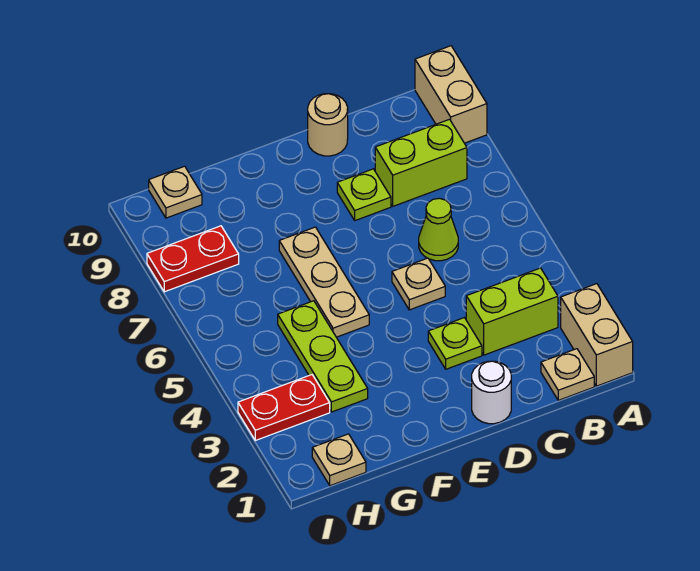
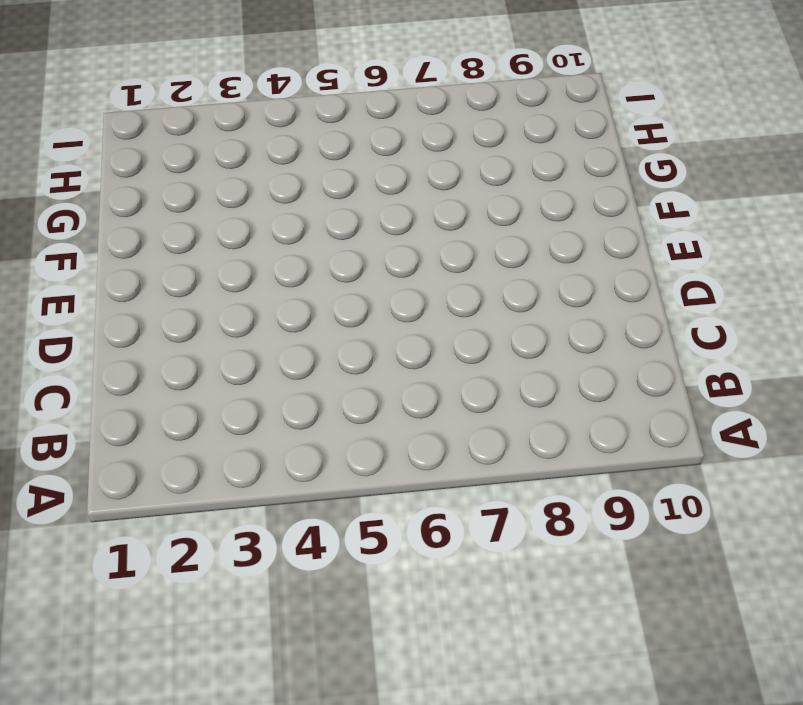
none -> tan 1x2 brick [561,284,633,386]
none -> tan 1x2 brick [415,46,487,143]
none -> tan 1x1 plate [541,349,594,400]

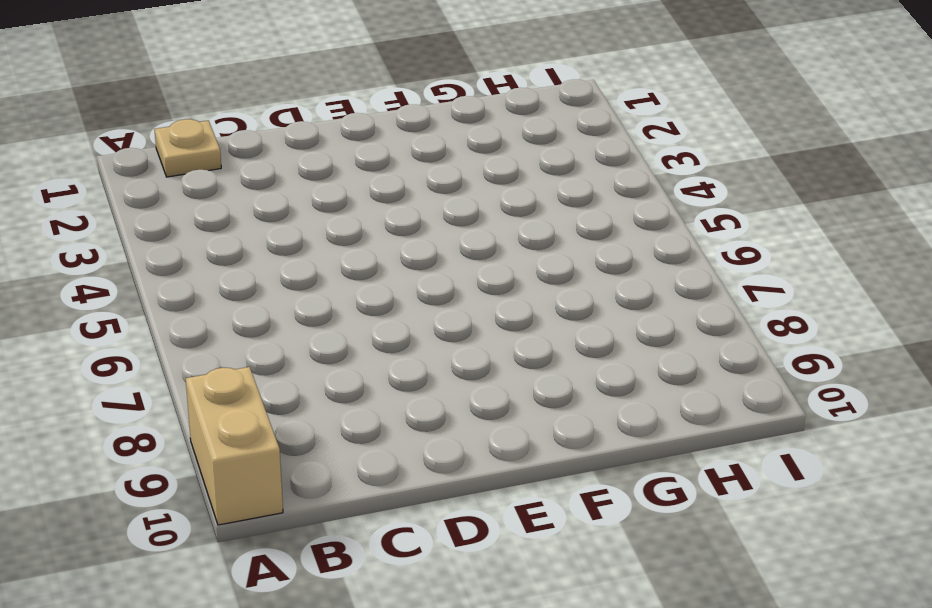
none -> tan 1x2 brick [561,284,633,386]
none -> lime 1x2 brick [466,268,558,355]
none -> lime 1x2 brick [375,119,467,206]

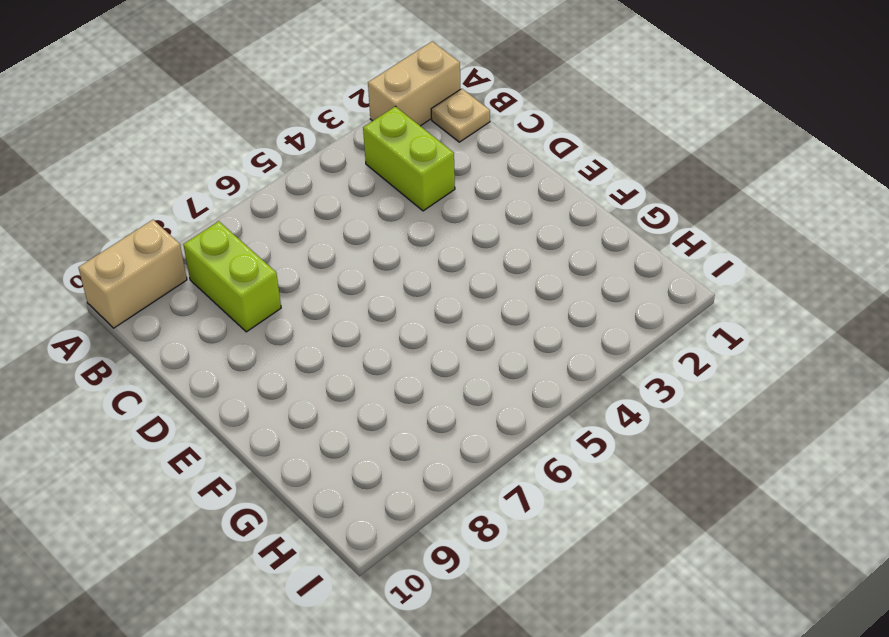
none -> lime 1x1 cone [419,198,458,261]
none -> white 1x1 round brick [472,361,511,424]
none -> lime 1x1 plate [428,318,482,369]

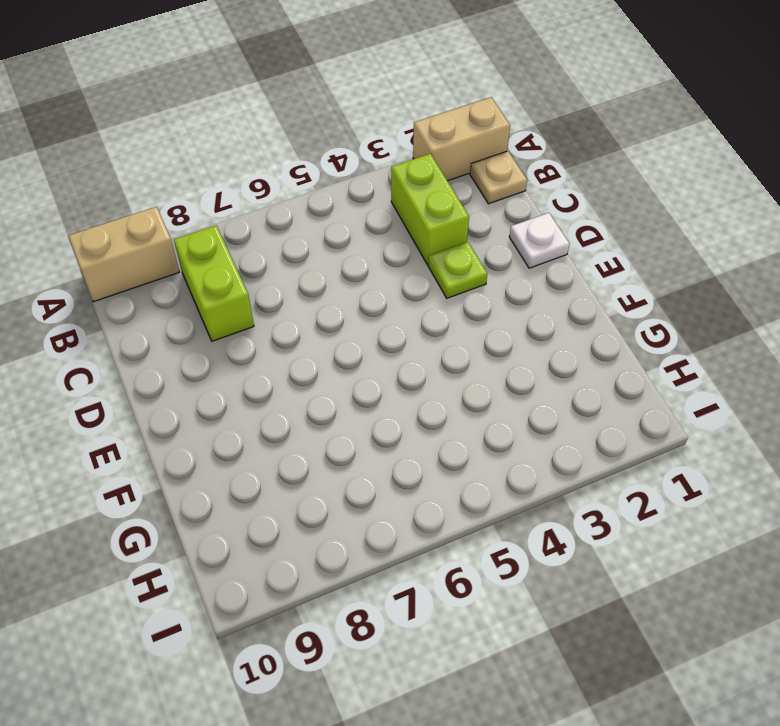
white 1x1 plate [509,213,569,268] -> white 1x1 round brick [472,361,511,424]
none -> lime 1x1 cone [419,198,458,261]
none -> tan 1x1 plate [392,258,445,310]
none -> lime 1x1 plate [337,169,391,221]

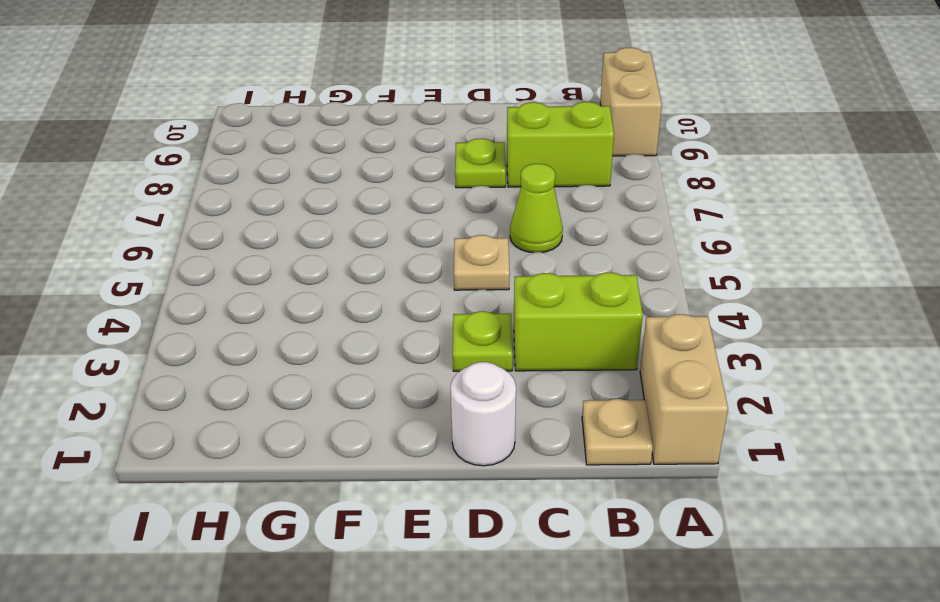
none -> tan 1x1 round brick [308,94,348,156]
none -> tan 1x3 plate [279,227,369,337]
none -> lime 1x3 plate [278,301,368,412]

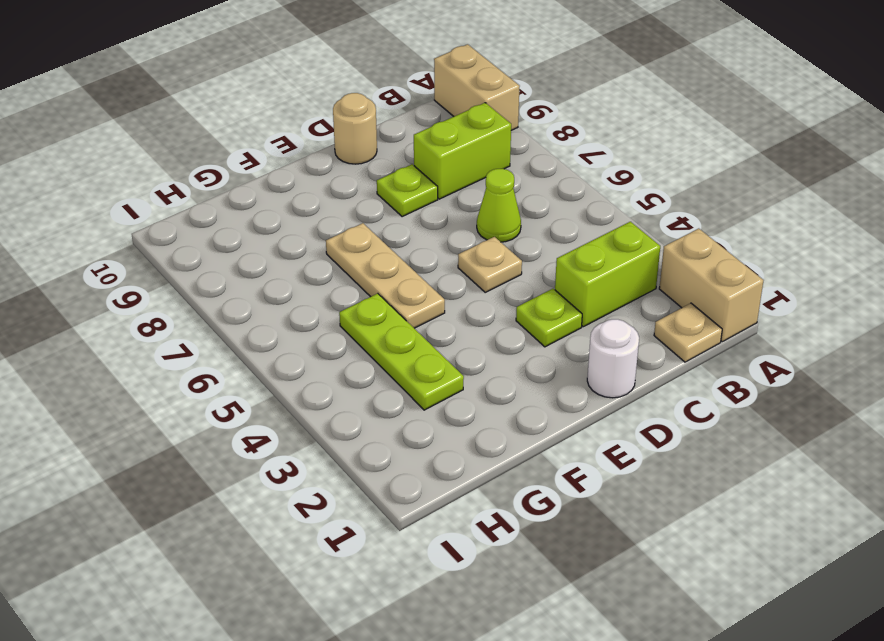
none -> tan 1x1 plate [312,434,366,486]
none -> red 1x2 plate [238,375,330,440]
none -> red 1x2 plate [147,226,239,292]

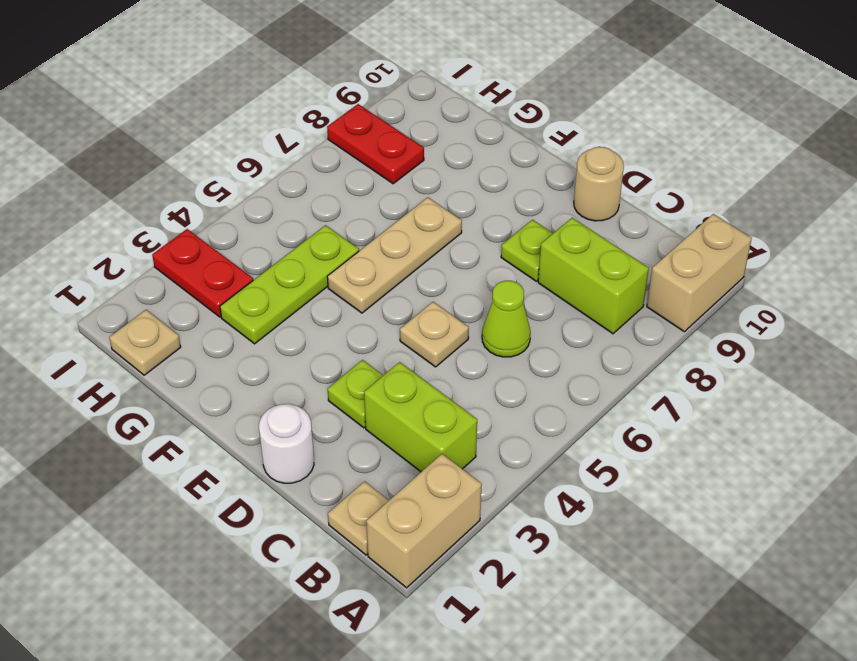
none -> tan 1x1 plate [149,166,202,218]

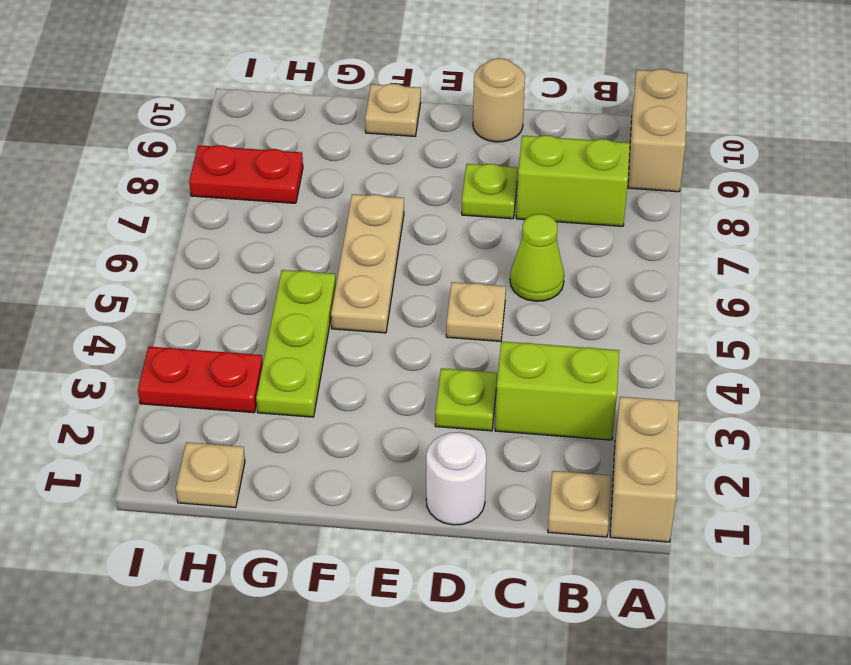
tan 1x1 plate [365,84,421,136] -> tan 1x1 plate moved to [149,166,202,218]

